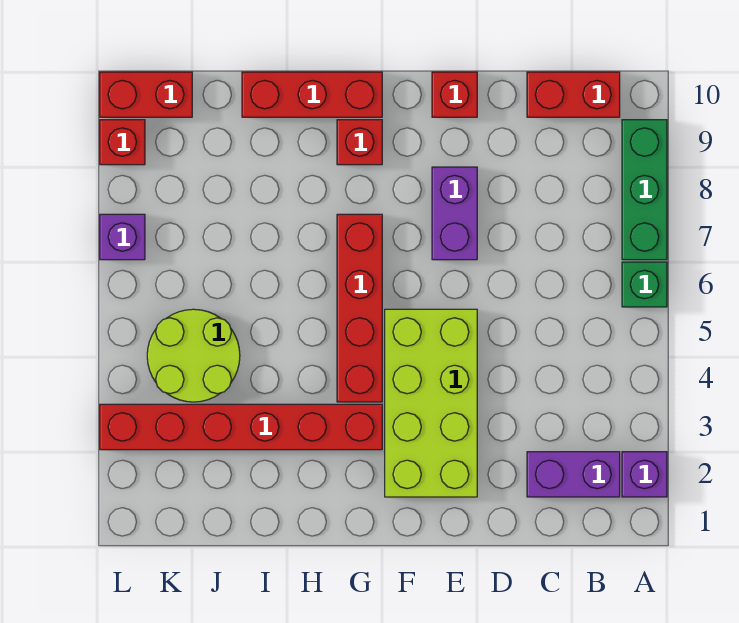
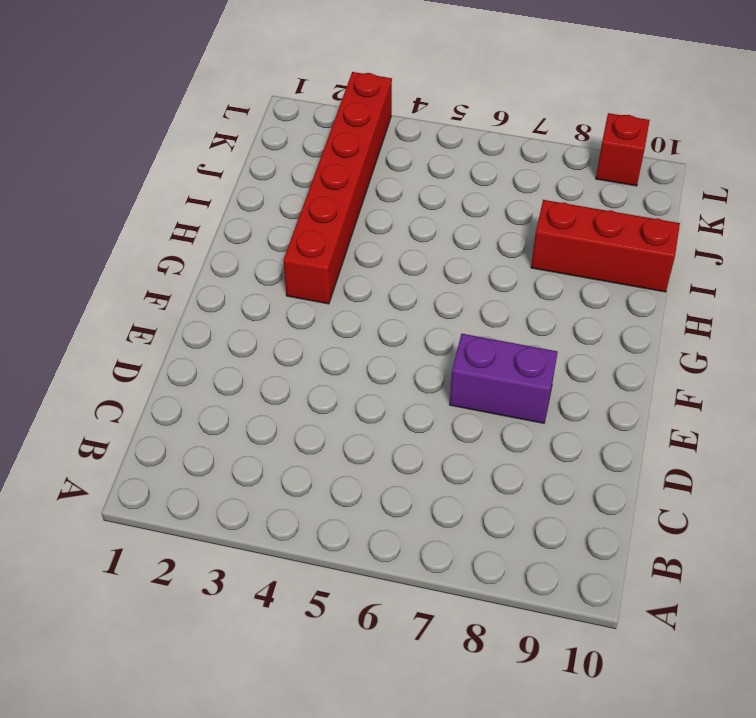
red 1x3 brick [531,200,680,292] -> red 1x3 brick turned to [242,72,382,117]
none -> purple 1x1 brick [622,452,667,497]
none -> green 1x1 brick [622,262,667,307]
none -> green 1x3 brick [622,120,667,260]

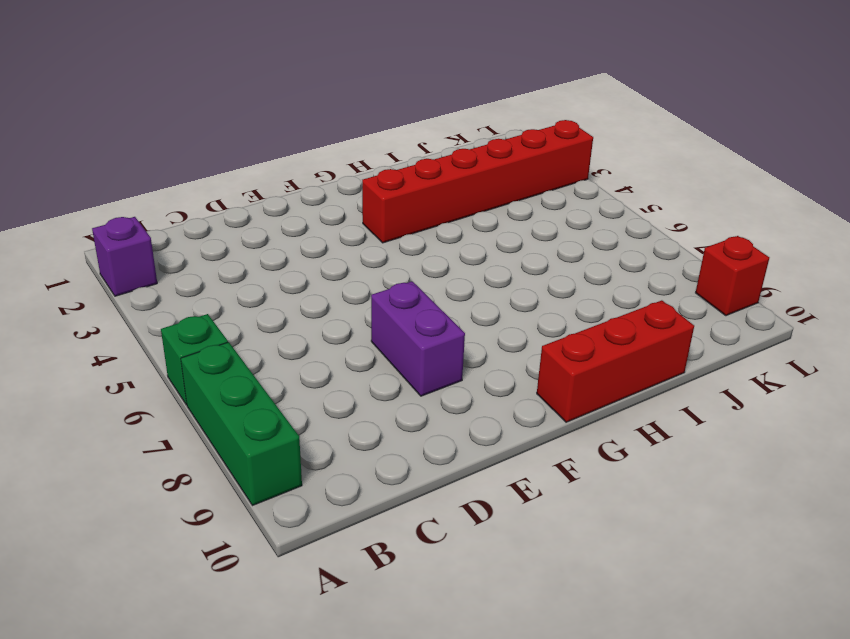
none -> purple 1x2 brick [527,452,620,497]
none -> red 1x2 brick [527,72,620,117]
none -> lime 2x4 brick [385,309,477,497]

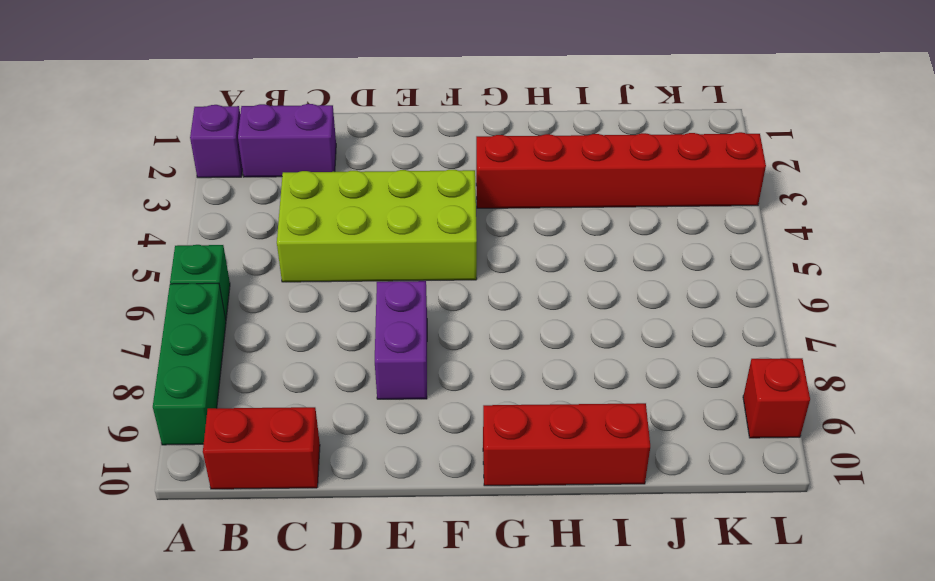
lime 2x4 brick [277,170,477,282] -> lime 2x4 brick turned to [385,309,477,497]
none -> red 1x1 brick [432,72,477,117]
none -> red 1x4 brick [337,214,382,402]
none -> red 1x1 brick [337,120,382,165]

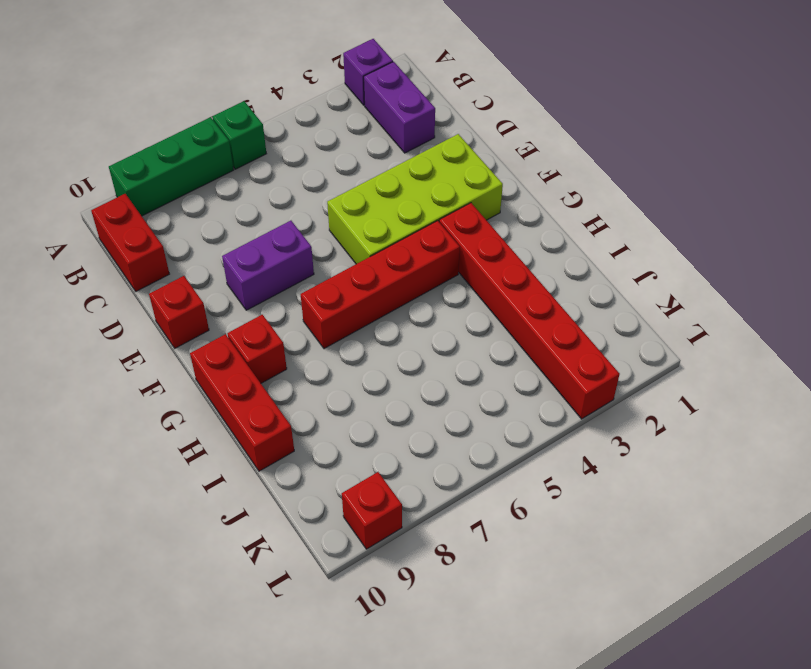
none -> lime 2x2 round brick [147,309,240,402]
none -> red 1x2 brick [100,72,192,117]
none -> purple 1x1 brick [100,214,145,260]

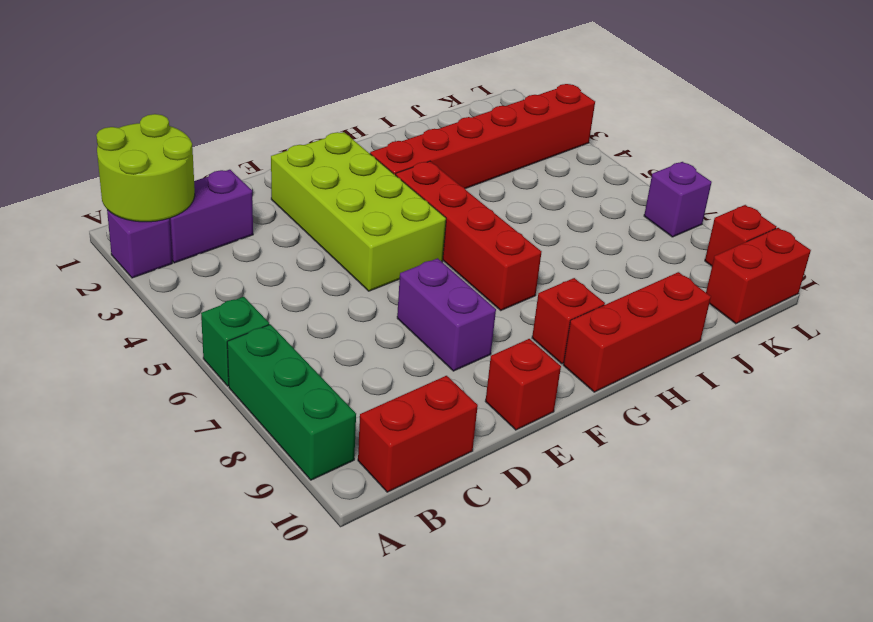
lime 2x2 round brick [96,114,195,222] -> lime 2x2 round brick moved to [147,309,240,402]

